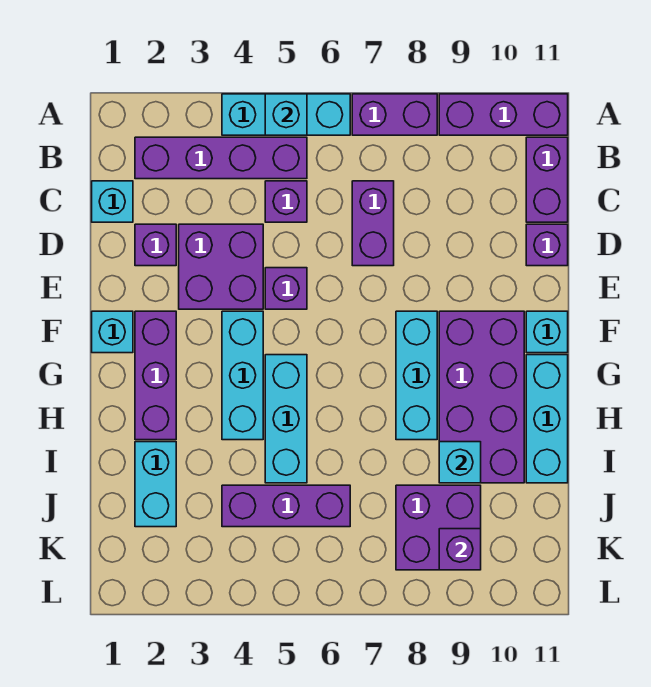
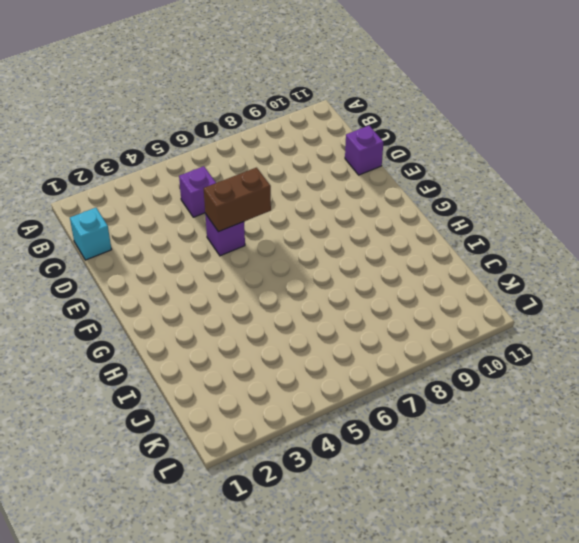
brown 1x2 brick [204,168,271,232] -> none
none -> cyan 1x3 brick [222,94,350,135]
none -> purple 1x2 brick [352,94,437,135]
none -> purple 1x3 brick [439,94,568,135]

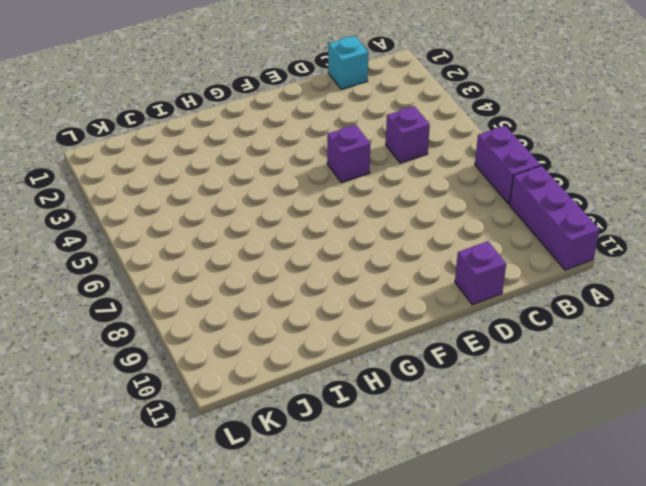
none -> cyan 1x3 brick [222,94,350,135]
none -> purple 1x4 brick [135,137,307,179]
none -> purple 1x2 brick [526,137,568,222]

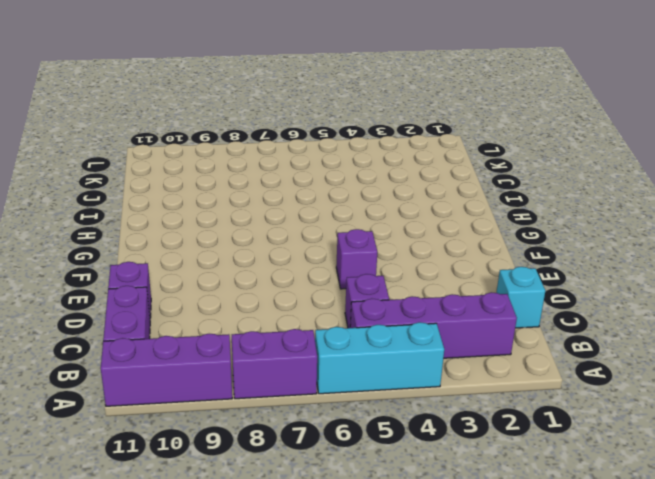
none -> purple 1x2 brick [352,181,394,266]
none -> purple 1x1 brick [135,224,176,266]
none -> purple 2x2 brick [179,224,263,309]

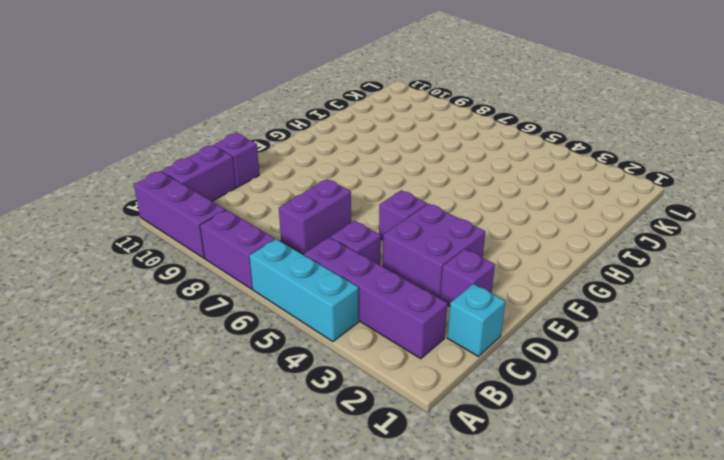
none -> cyan 1x1 brick [92,311,133,353]
none -> purple 1x3 brick [135,311,176,440]
none -> cyan 1x3 brick [222,311,263,440]

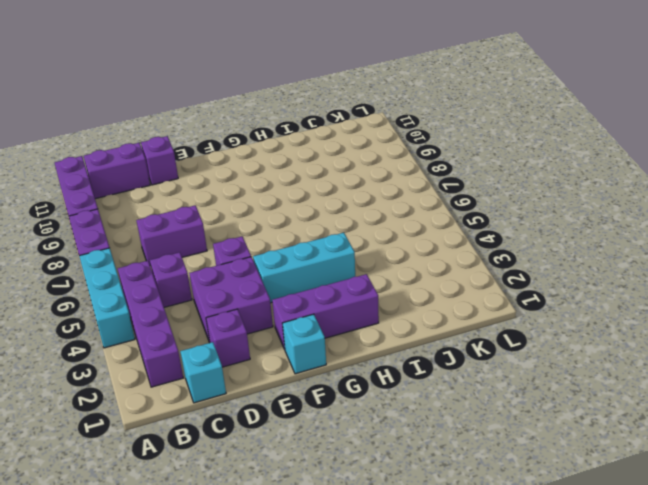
none -> cyan 1x3 brick [396,311,437,440]
none -> purple 2x4 brick [439,311,524,483]
none -> cyan 1x1 brick [526,311,568,353]

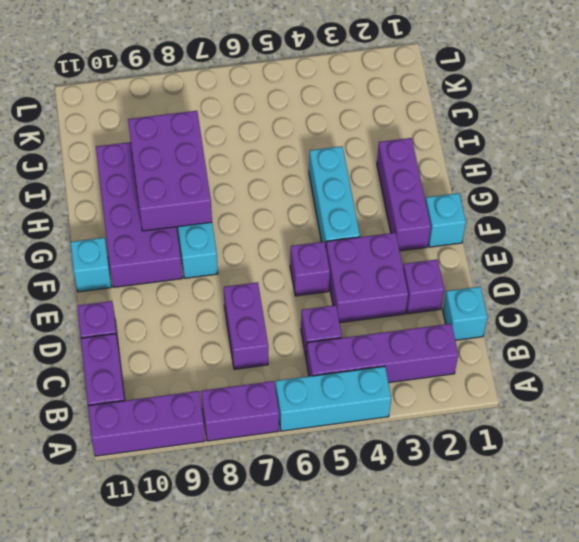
purple 2x3 brick [128,111,212,231] -> cyan 1x1 brick [439,442,481,483]
none -> cyan 1x3 brick [265,355,307,483]
none -> cyan 1x3 brick [526,355,568,483]
none -> cyan 1x2 brick [135,442,176,527]

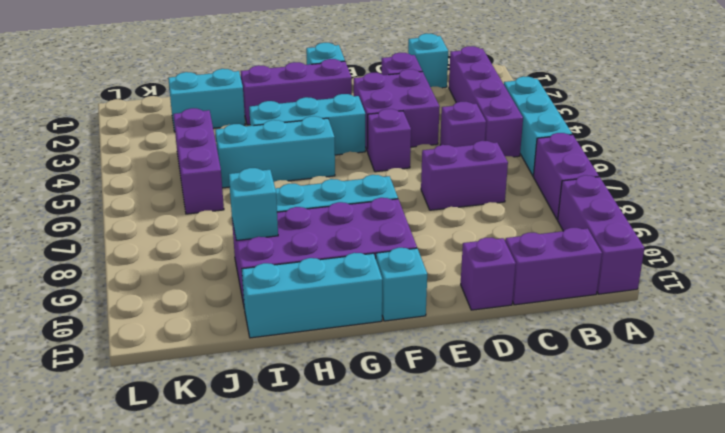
none -> purple 2x2 brick [396,485,481,570]
none -> cyan 1x1 brick [265,94,307,135]
none -> purple 1x1 brick [439,529,481,570]

